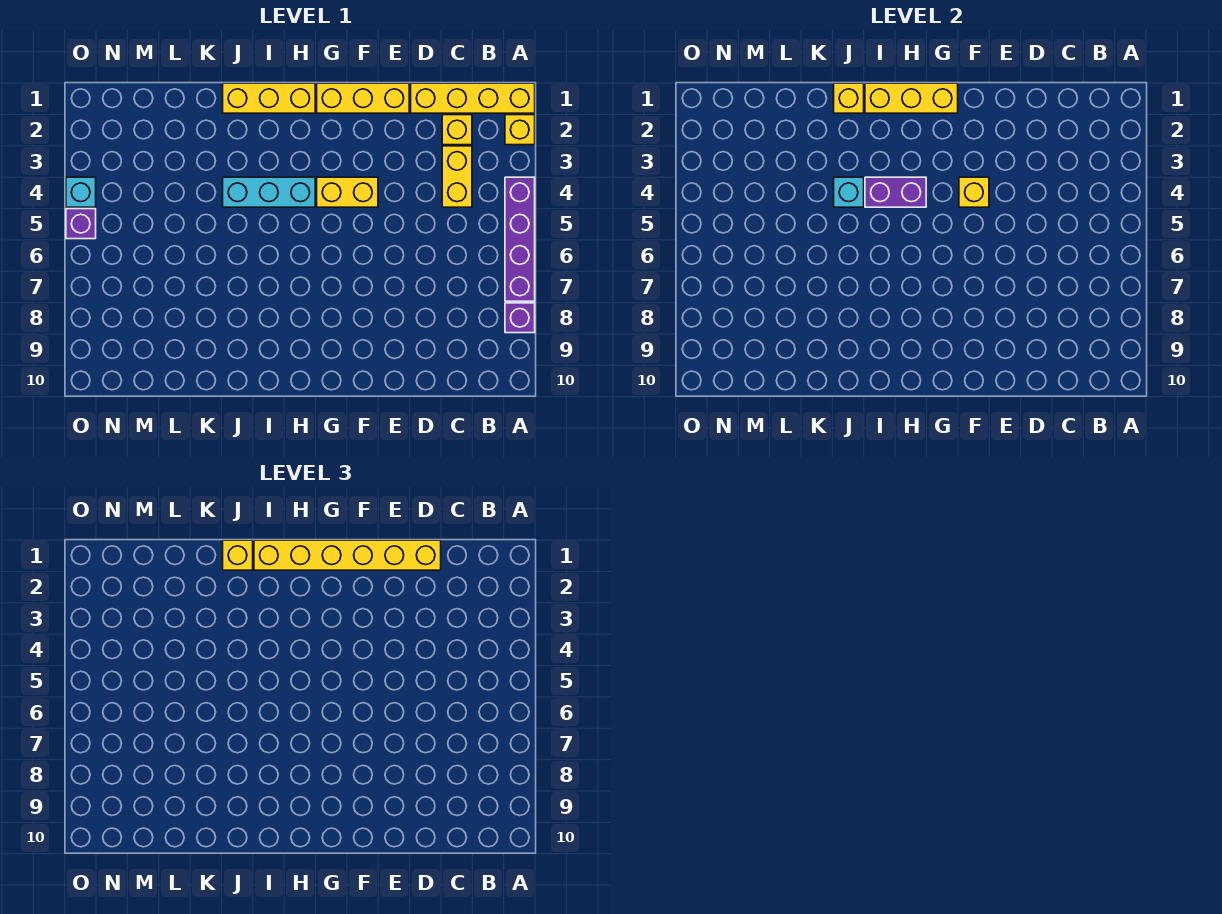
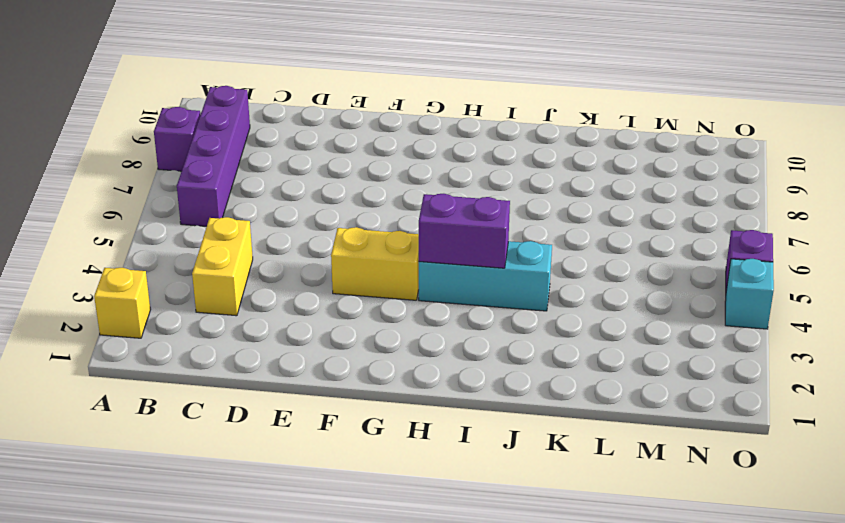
purple 1x4 brick [177,86,250,226] -> purple 1x4 brick moved to [505,177,535,301]
none -> yellow 1x4 brick [411,83,535,113]
none -> yellow 1x1 brick [442,115,472,145]
none -> yellow 1x3 brick [317,83,409,113]

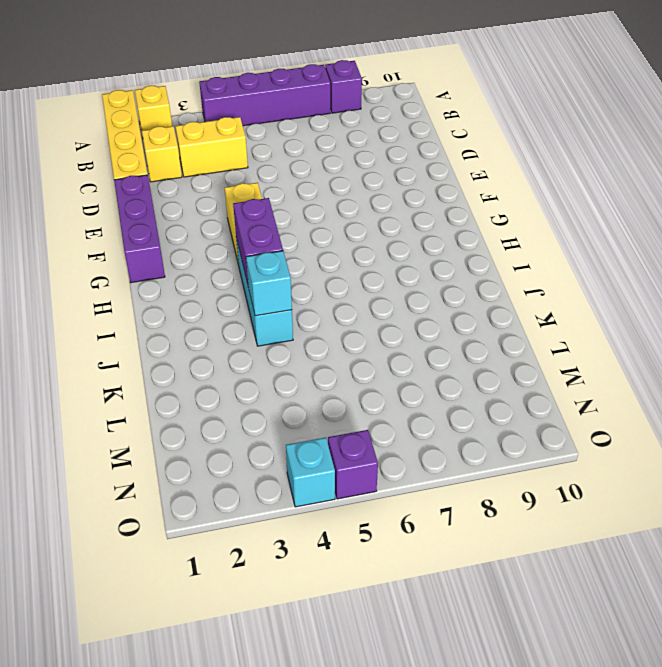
purple 1x3 brick [114,175,165,283] -> yellow 1x3 brick [317,83,409,113]
none -> yellow 1x3 brick [223,83,315,113]
none -> yellow 1x1 brick [959,177,989,207]
none -> yellow 1x3 brick [865,83,958,113]

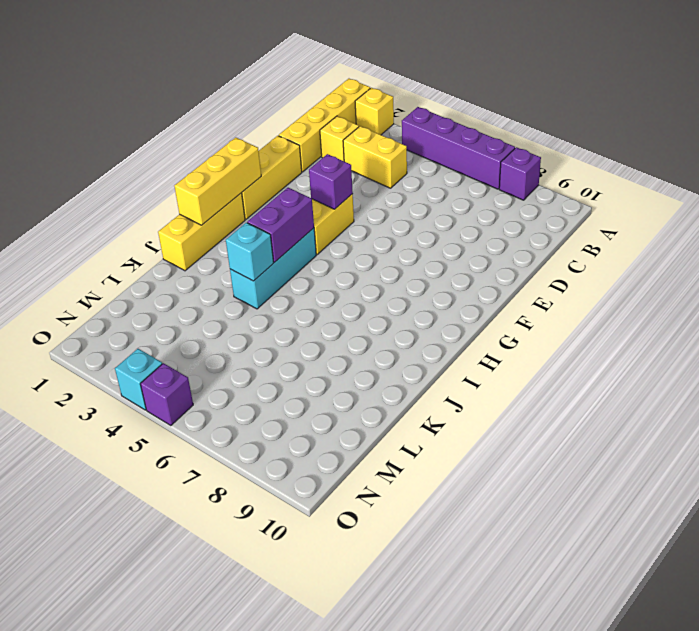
purple 1x1 brick [309,154,353,209] -> yellow 1x1 brick [959,177,989,207]
none -> yellow 1x1 brick [834,83,864,113]
none -> yellow 1x6 brick [254,540,441,570]
none -> yellow 1x1 brick [223,540,253,570]

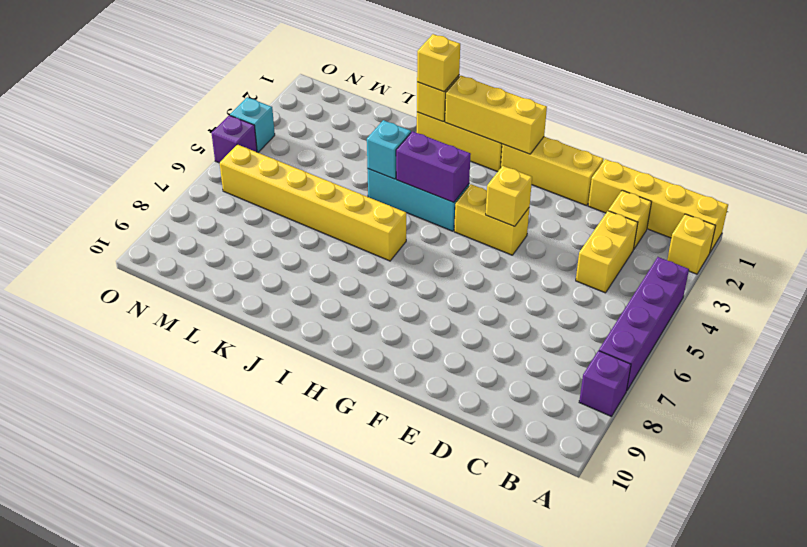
yellow 1x6 brick [220,145,406,261] -> yellow 1x6 brick moved to [254,540,441,570]

